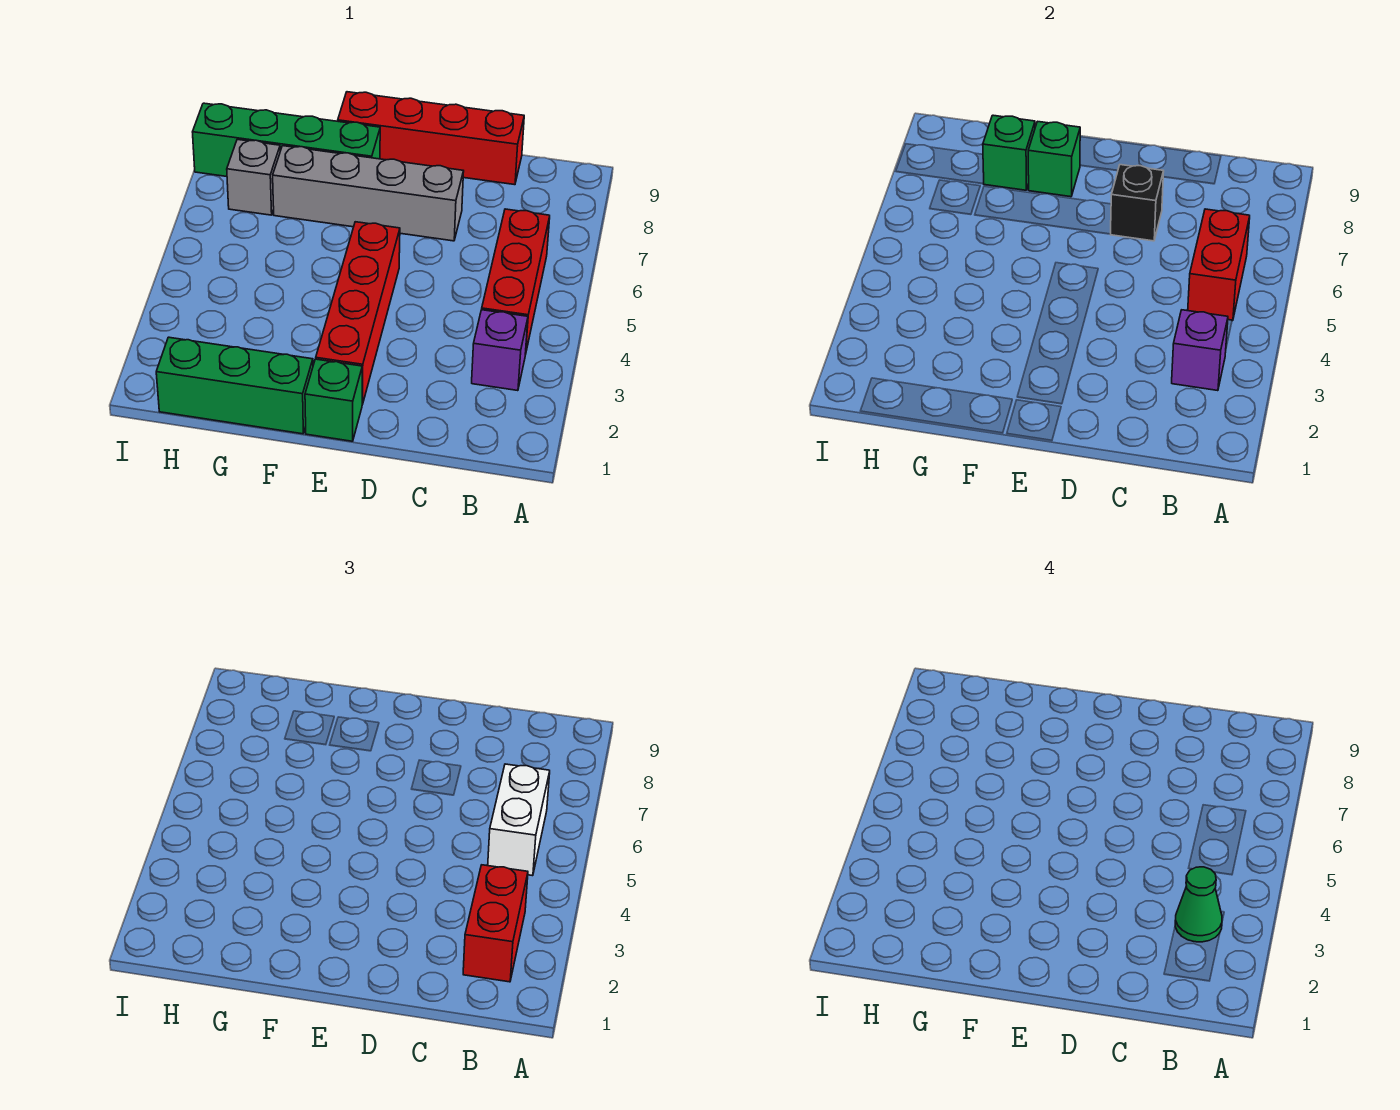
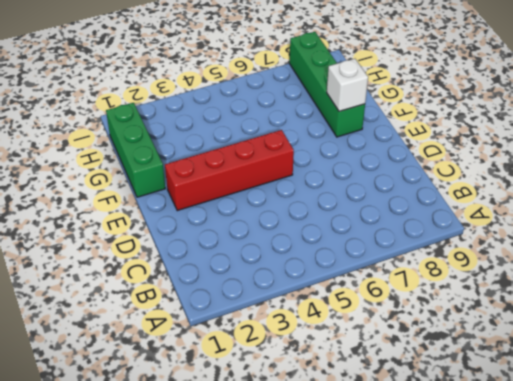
white 1x1 brick [327,59,368,111] -> green 1x1 brick [1028,121,1080,197]
none -> purple 1x1 brick [472,310,528,391]
none -> red 1x3 brick [482,209,550,355]
none -> red 1x4 brick [338,92,524,185]

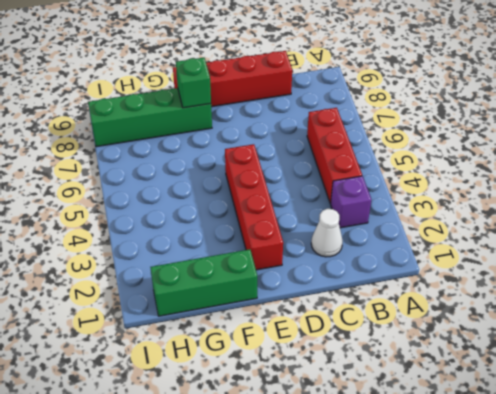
white 1x1 cone [311,209,343,257] -> none
none -> grey 1x4 brick [273,146,464,241]
none -> green 1x1 brick [305,359,362,441]
none -> grey 1x1 brick [227,139,280,215]

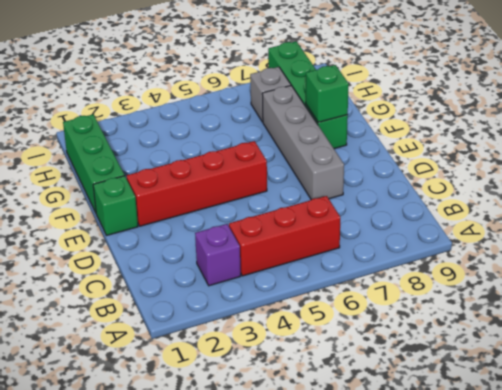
none -> red 1x4 brick [338,92,524,185]
none -> purple 1x1 brick [1172,310,1228,391]
none -> red 1x2 brick [1188,209,1250,321]

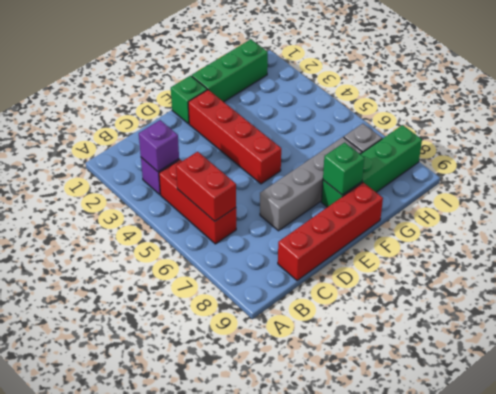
none -> black 1x1 brick [1110,165,1164,241]
none -> green 1x1 brick [983,115,1035,190]
none -> red 1x2 brick [463,865,528,982]

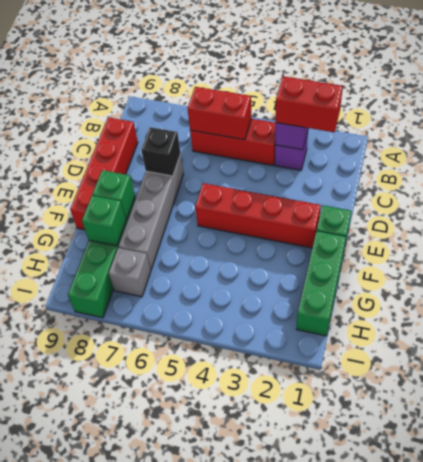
none -> white 1x2 brick [488,764,550,876]
none -> green 1x1 cone [1175,867,1222,942]

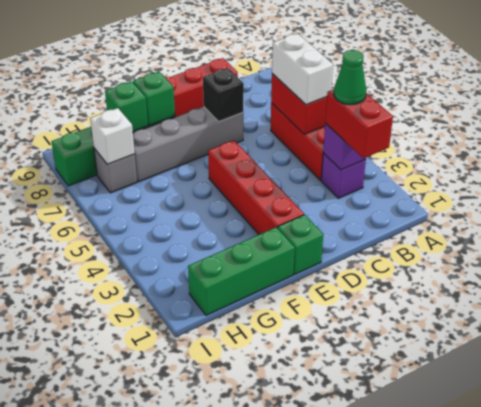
white 1x1 brick [90,108,135,164] -> none

